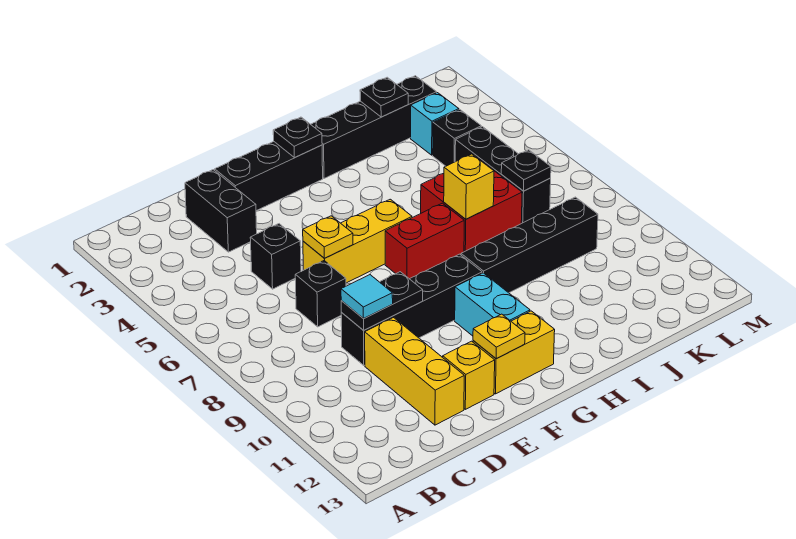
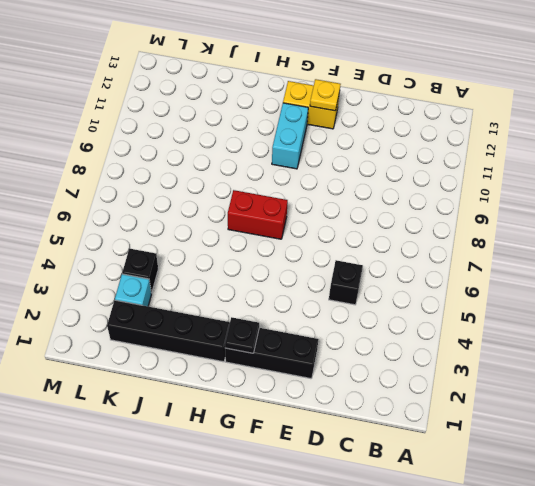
none -> black 1x2 brick [185,170,257,252]
none -> black 1x1 brick [295,261,346,327]
none -> black 1x4 brick [341,254,482,365]

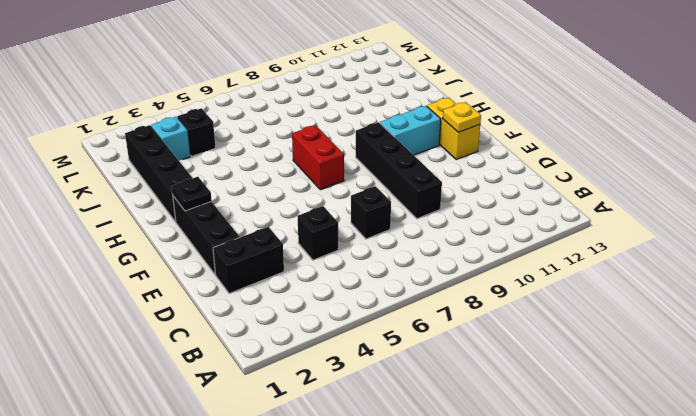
none -> yellow 1x3 brick [365,318,464,425]
none -> yellow 1x3 brick [303,199,412,283]
none -> yellow 1x1 brick [443,341,495,409]

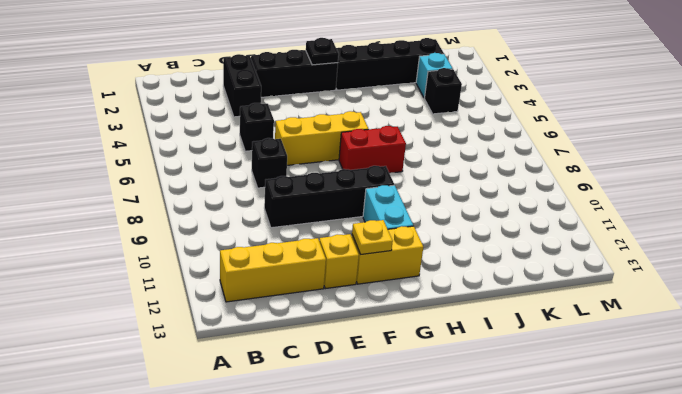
yellow 1x3 brick [220,238,326,302] -> yellow 1x3 brick turned to [365,318,464,425]
none -> black 1x4 brick [461,197,598,293]
none -> red 2x2 brick [421,163,522,252]
none -> black 1x3 brick [455,127,551,223]

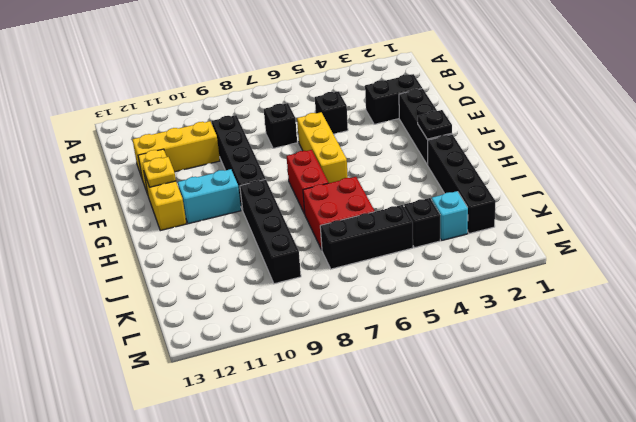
none -> black 1x2 plate [341,272,423,330]
none -> yellow 1x1 plate [303,216,353,258]
none -> yellow 1x1 brick [444,154,494,219]

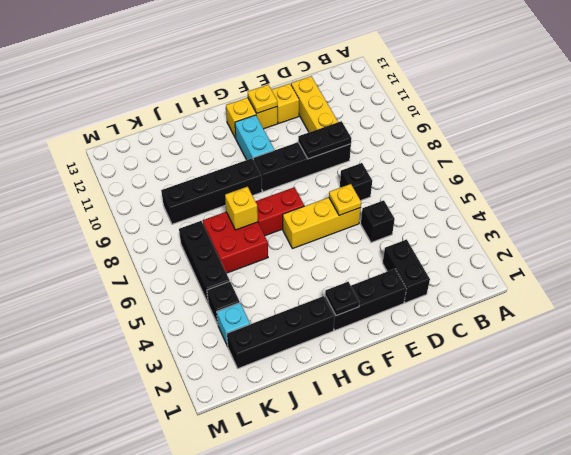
none -> black 1x1 plate [360,77,408,117]
none -> black 1x1 plate [501,150,551,191]
none -> cyan 1x1 tile [341,275,393,319]

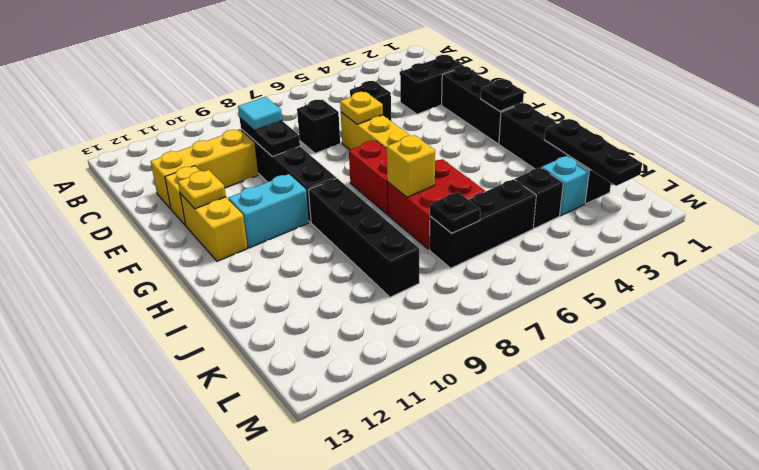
black 1x3 plate [544,119,642,186] -> black 1x1 plate [360,77,408,117]

